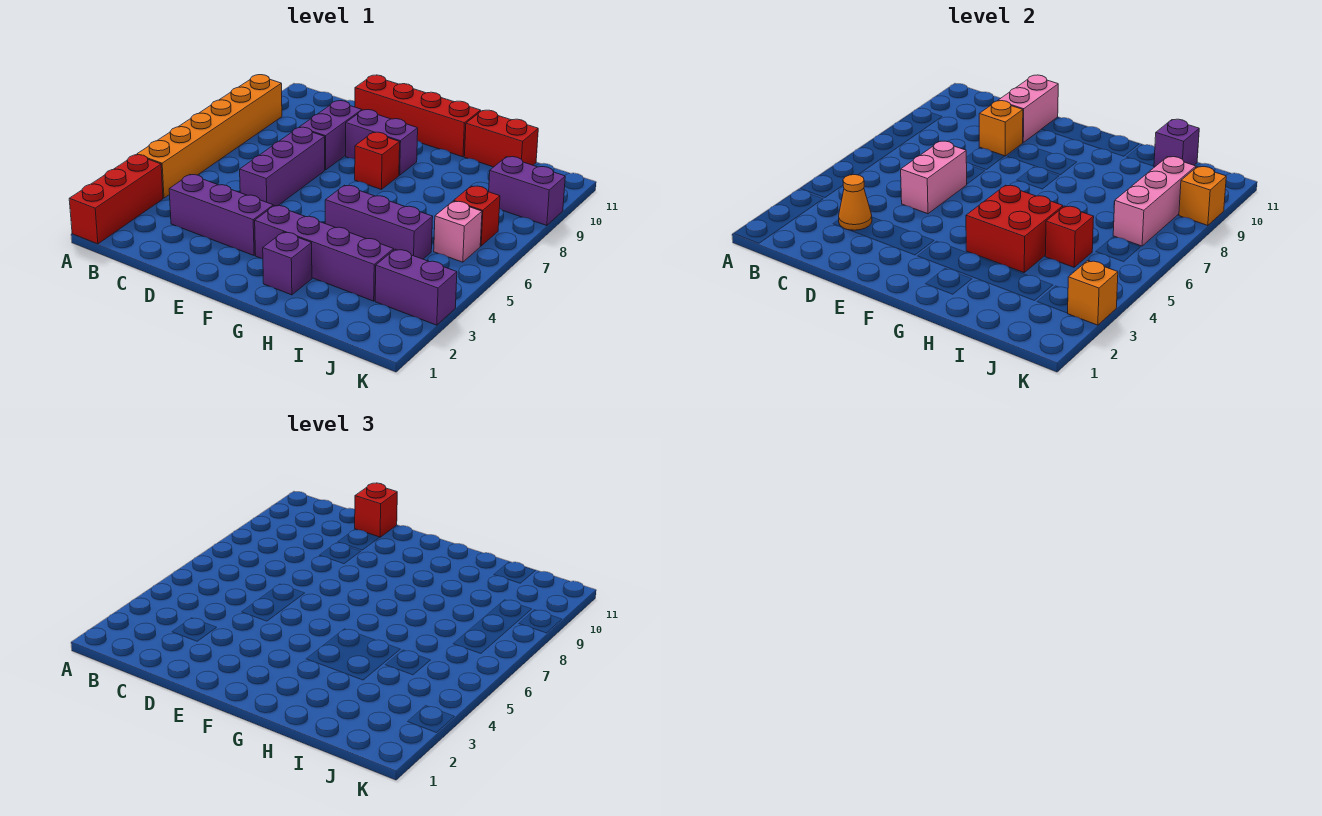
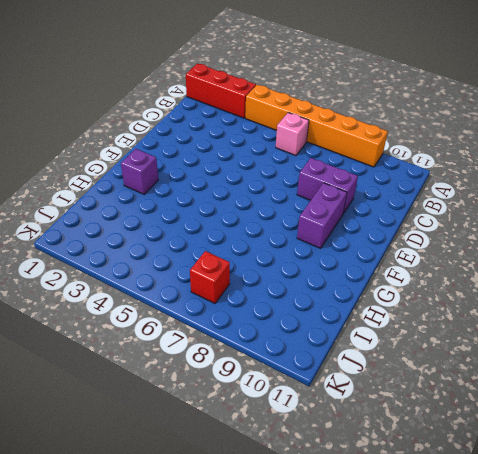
pink 1x1 brick [276,113,309,156] -> pink 1x1 brick moved to [434,201,482,262]
none -> purple 1x3 brick [169,175,273,255]
none -> purple 1x3 brick [240,127,325,206]
none -> red 1x4 brick [355,75,481,157]

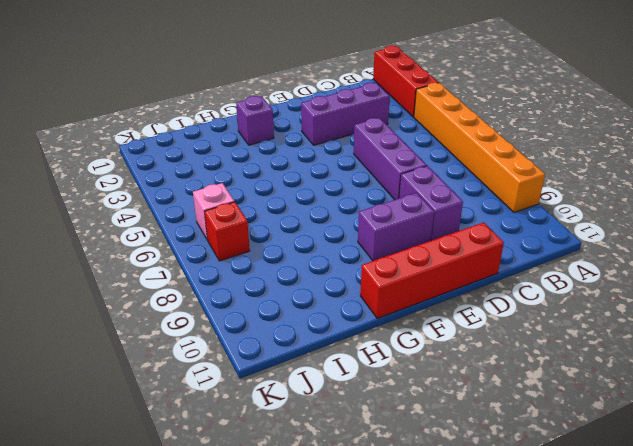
none -> purple 1x4 brick [255,206,394,301]
none -> red 1x1 brick [355,132,400,190]
none -> purple 1x3 brick [325,185,433,259]

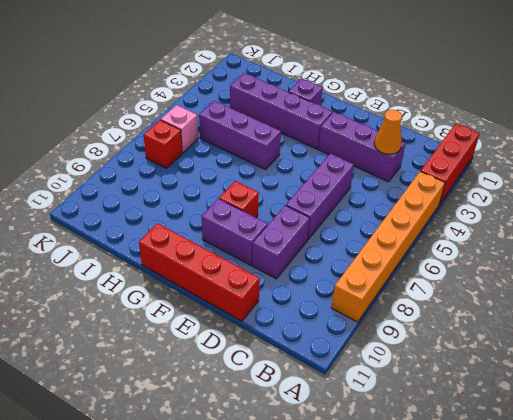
none -> red 1x2 brick [464,110,538,167]
none -> purple 1x2 brick [375,249,457,325]
none -> purple 1x2 brick [489,157,565,226]

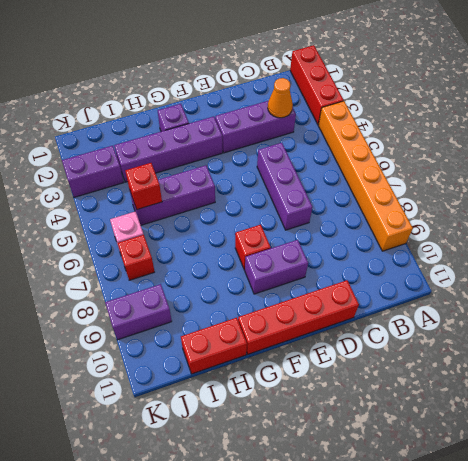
none -> purple 1x2 brick [299,101,362,170]
none -> pink 1x2 brick [901,141,967,214]
none -> orange 1x1 brick [979,101,1023,156]

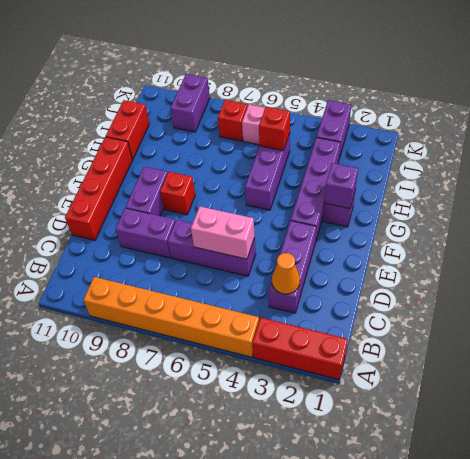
purple 1x1 brick [324,163,358,209] -> purple 1x1 brick moved to [1154,119,1199,167]
none -> orange 1x1 brick [979,101,1023,156]
none -> pink 1x2 brick [998,75,1058,142]
none -> red 2x2 brick [966,185,1063,273]

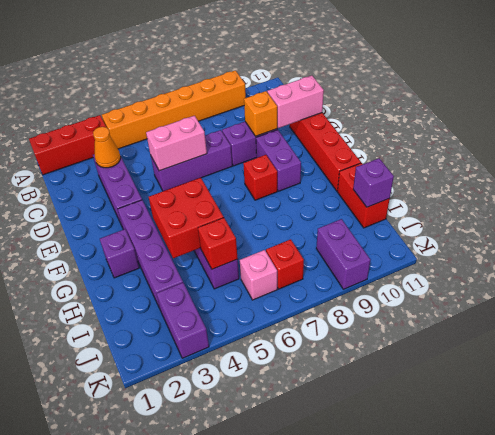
none -> pink 1x3 brick [1113,157,1196,246]
none -> orange 1x1 brick [1068,261,1118,325]
none -> orange 1x1 brick [1179,167,1226,226]

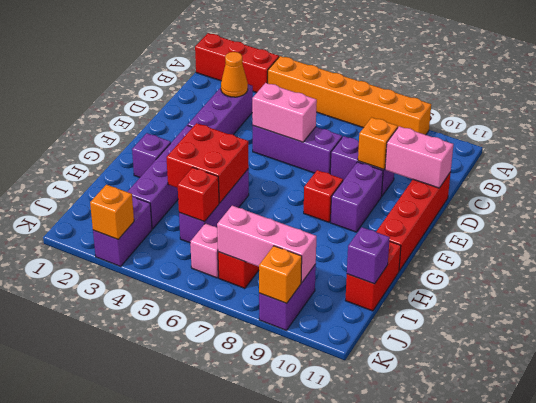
none -> red 1x1 brick [355,483,397,537]

